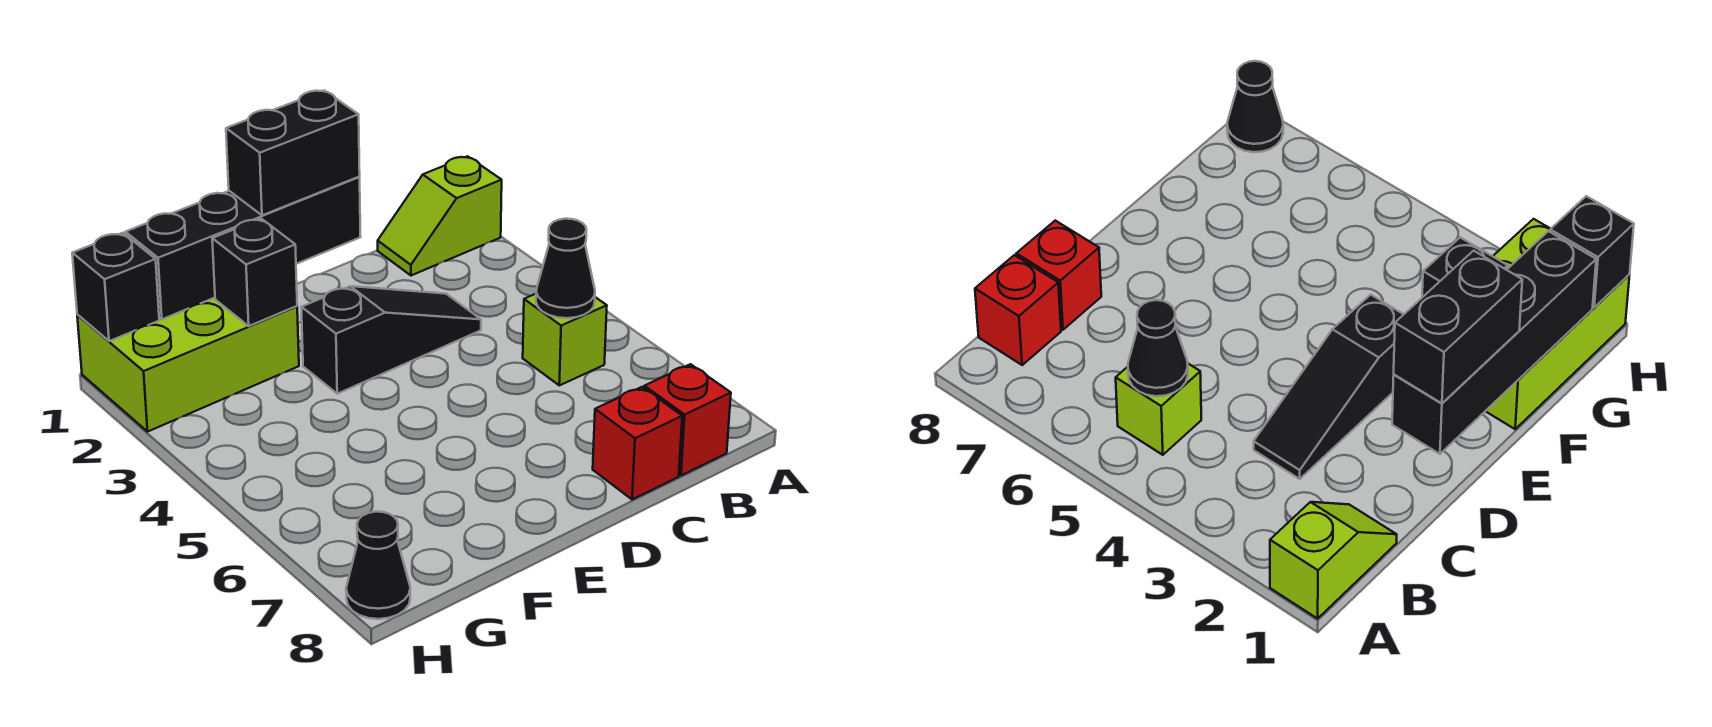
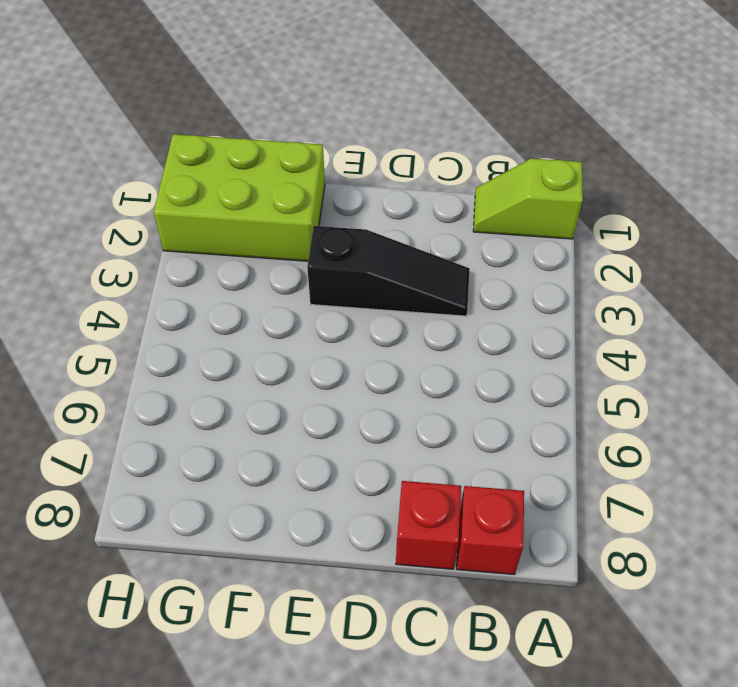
none -> lime 1x1 brick [523,294,607,385]
none -> black 1x1 cone [346,512,410,619]
none -> black 1x1 cone [536,219,595,318]

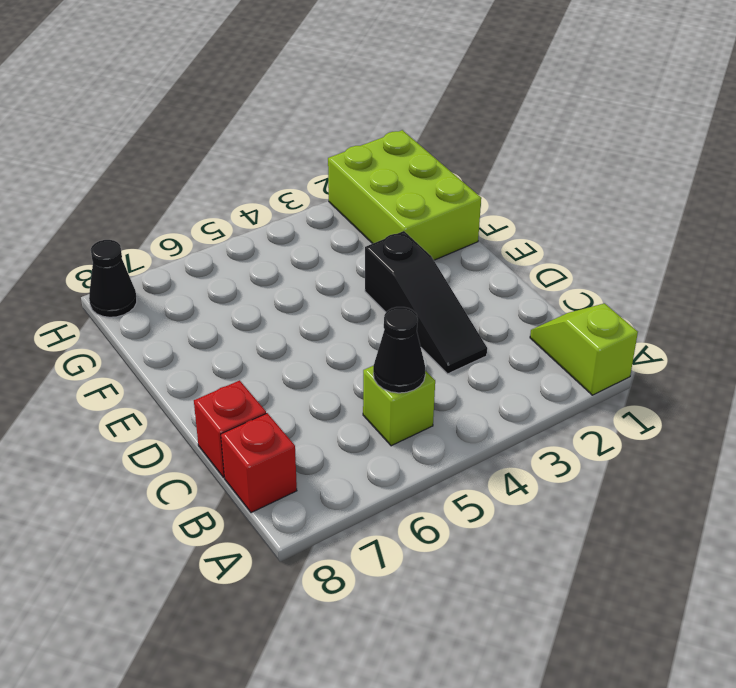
none -> black 1x4 brick [126,177,361,319]
none -> black 1x1 brick [212,219,297,326]
none -> black 1x1 brick [72,233,159,341]

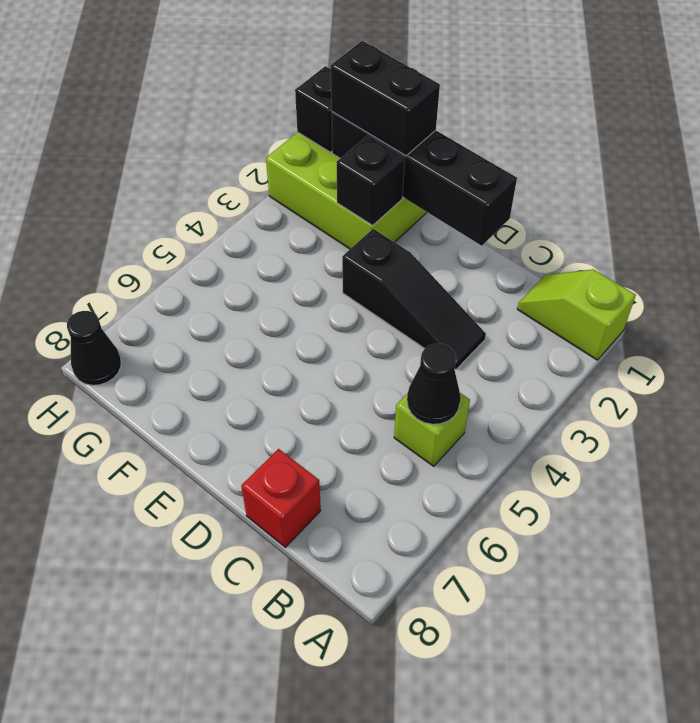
black 1x2 brick [331,41,440,156] -> black 1x2 brick moved to [226,90,360,215]
none -> red 1x1 brick [644,364,731,476]

